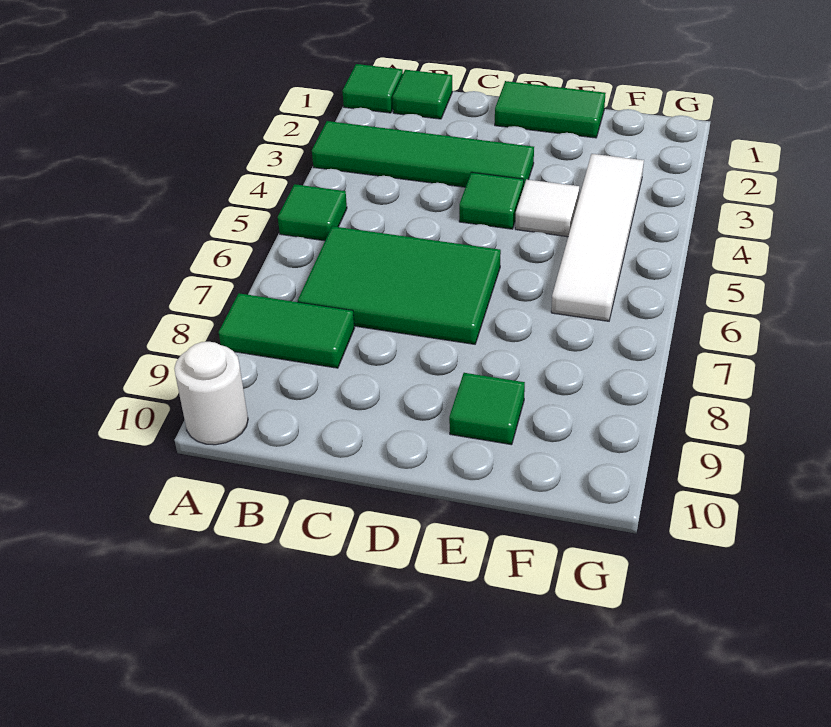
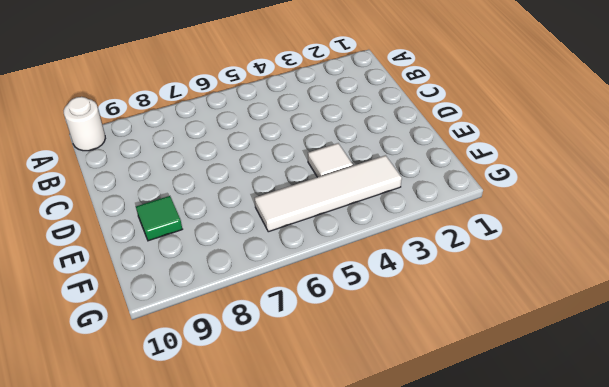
none -> green 1x1 tile [342,64,403,113]
none -> green 1x4 tile [312,121,534,188]
none -> green 1x1 tile [278,184,347,241]

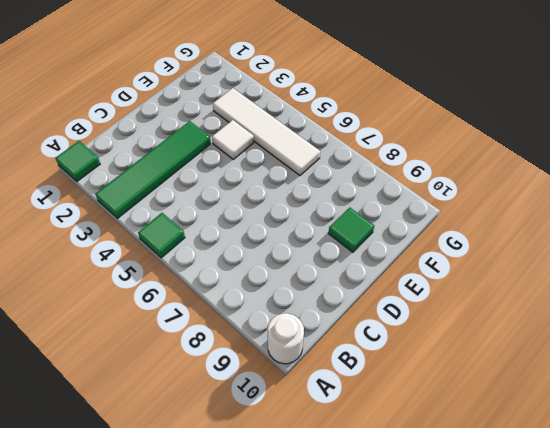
none -> green 1x2 tile [219,293,354,368]
none -> green 1x1 tile [393,70,452,119]
none -> green 2x3 tile [298,226,501,344]

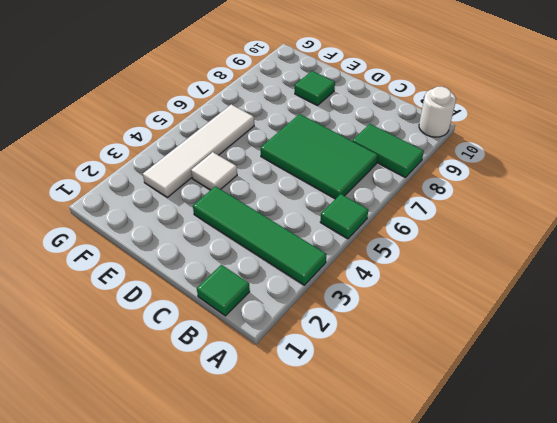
none -> green 1x1 tile [342,64,403,113]
none -> green 1x2 tile [495,81,606,138]
none -> green 1x1 tile [459,172,524,229]

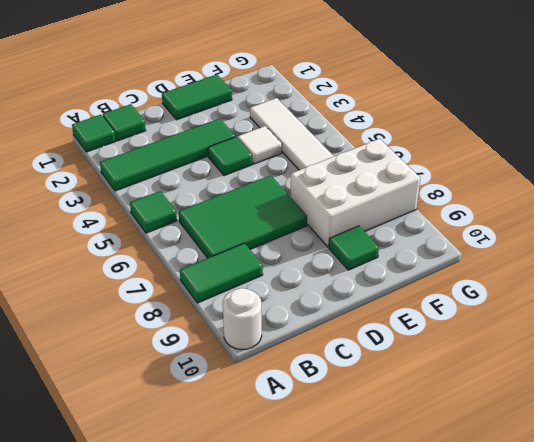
white 2x3 brick [291,139,420,247] -> none

